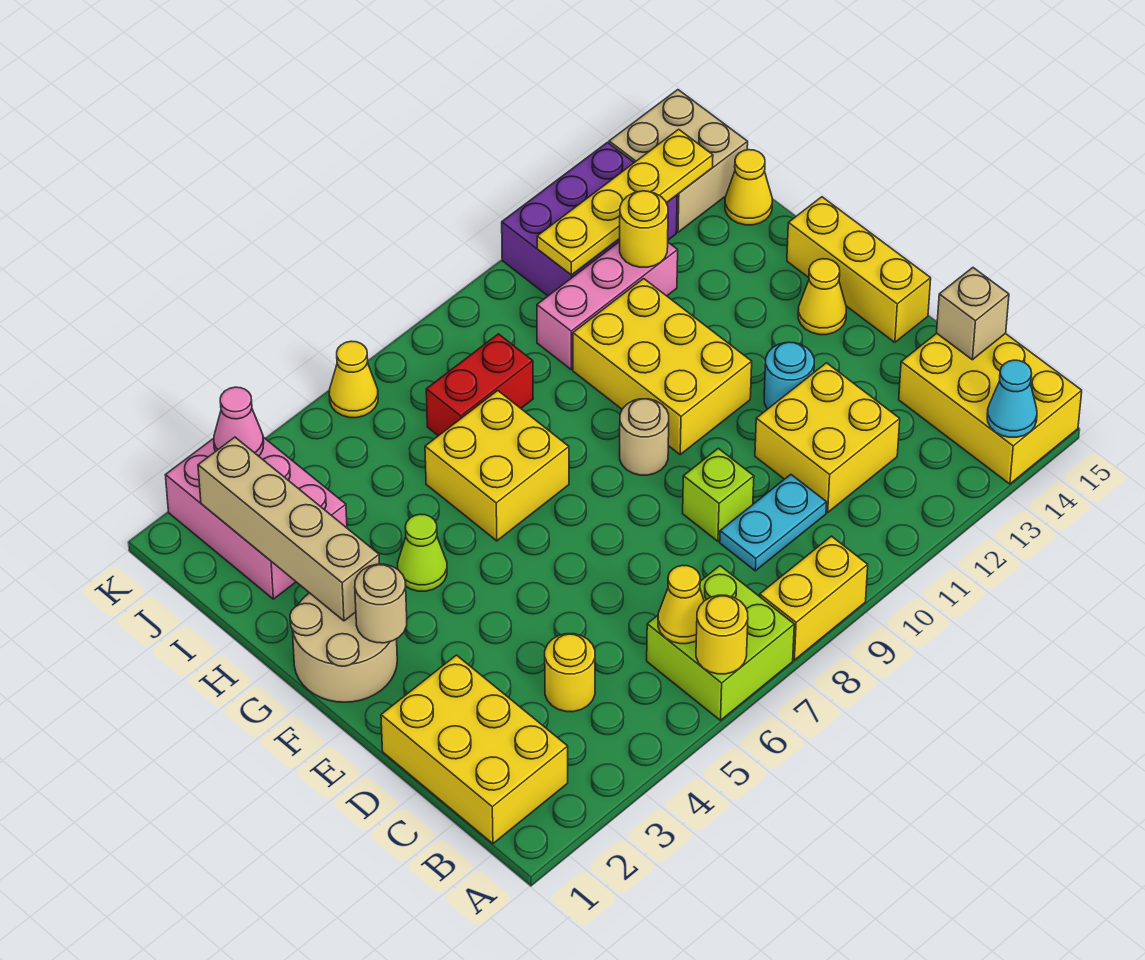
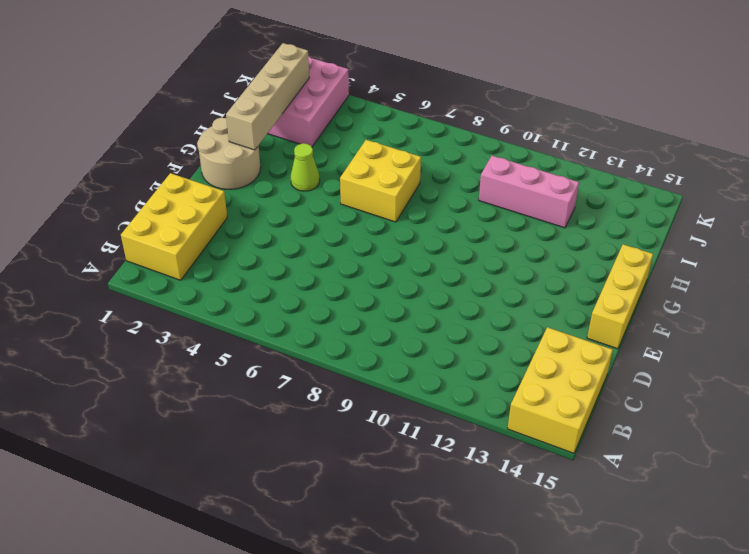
none -> lime 2x2 brick [647,566,794,720]
none -> yellow 1x2 brick [760,536,868,660]
none -> yellow 1x1 round brick [545,634,595,712]
none -> cyan 1x2 plate [720,475,827,571]

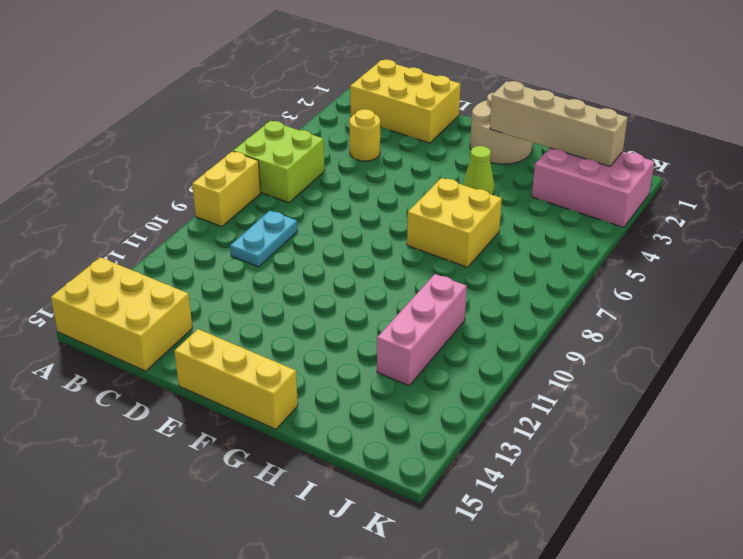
none -> yellow 2x2 brick [755,363,900,512]
none -> lime 1x1 brick [683,448,754,541]
none -> cyan 1x1 round brick [764,342,814,409]
none -> tan 1x1 round brick [620,399,669,475]

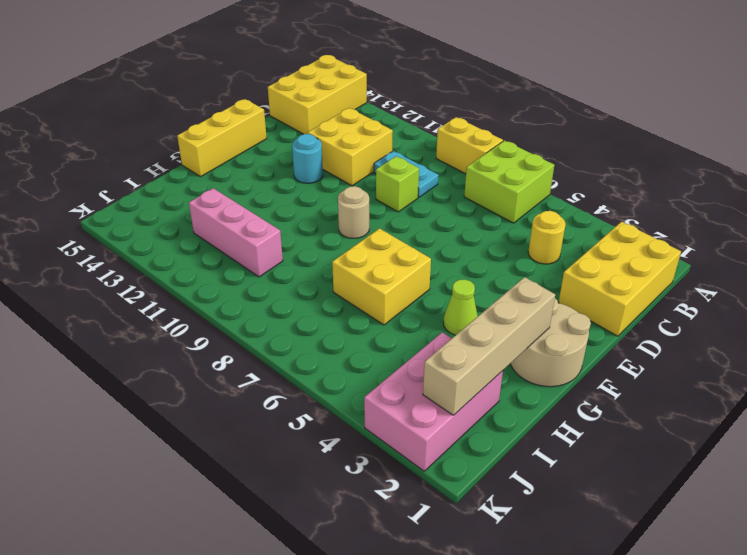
none -> yellow 2x3 brick [573,279,752,454]
none -> yellow 1x1 cone [798,259,846,335]
none -> red 1x2 brick [426,334,533,436]
none -> yellow 1x1 cone [725,150,772,225]

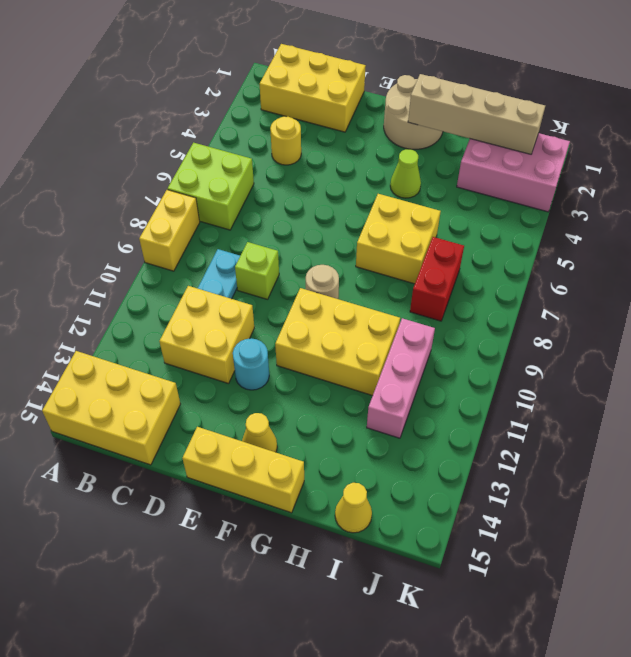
none -> purple 2x3 brick [502,142,677,296]
none -> tan 2x2 brick [609,90,748,232]
none -> yellow 1x1 cone [329,341,378,418]
none -> yellow 1x1 round brick [696,595,748,674]

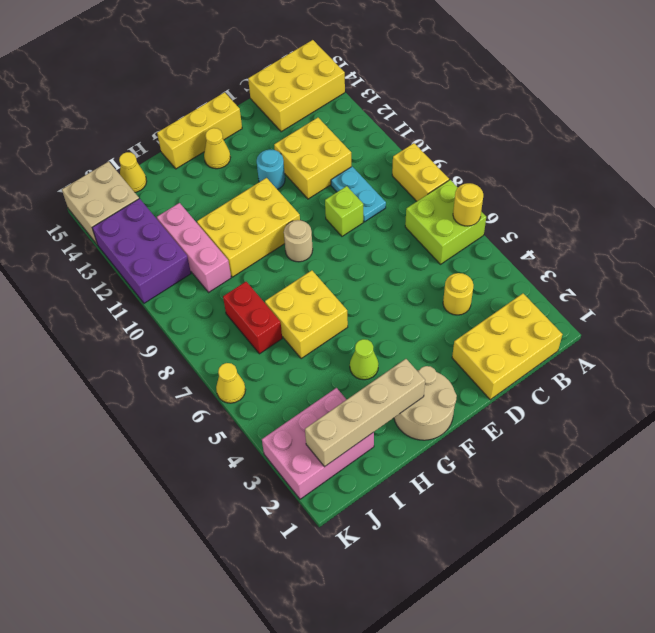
none -> cyan 1x1 cone [987,360,1037,437]
none -> yellow 1x1 cone [658,565,704,644]
none -> tan 1x1 brick [937,268,1009,360]
none -> tan 1x1 round brick [355,564,407,643]

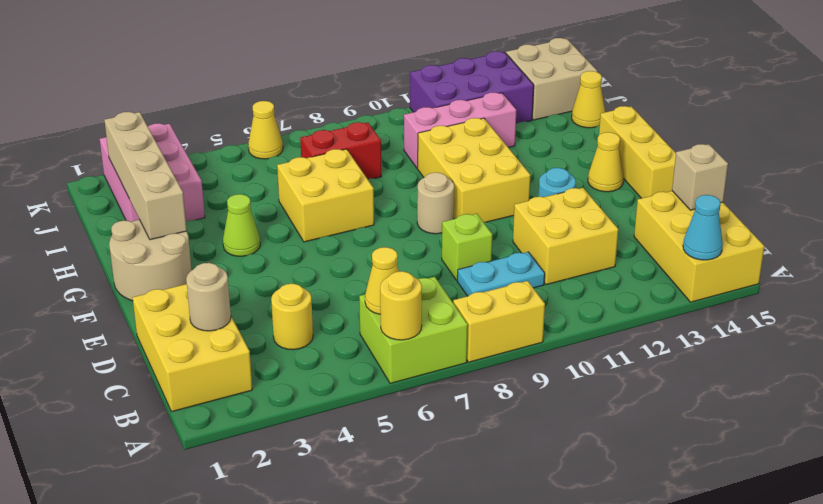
tan 1x1 round brick [186,263,231,331] -> tan 1x1 round brick moved to [355,564,407,643]
none -> yellow 1x1 round brick [620,191,668,267]
none -> yellow 1x4 plate [537,129,713,275]
none -> pink 1x1 cone [214,387,264,456]

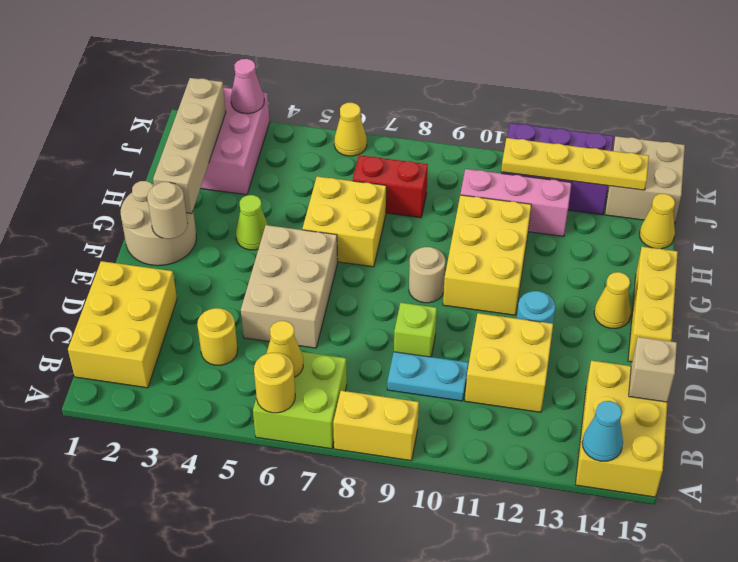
tan 2x3 brick [241,225,338,348] -> none
none -> yellow 1x1 round brick [620,191,668,267]

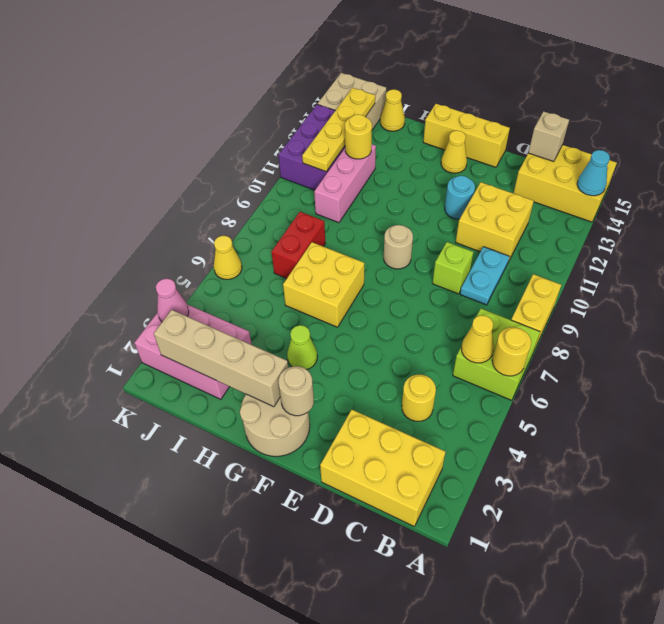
none -> yellow 2x3 brick [573,279,752,454]

